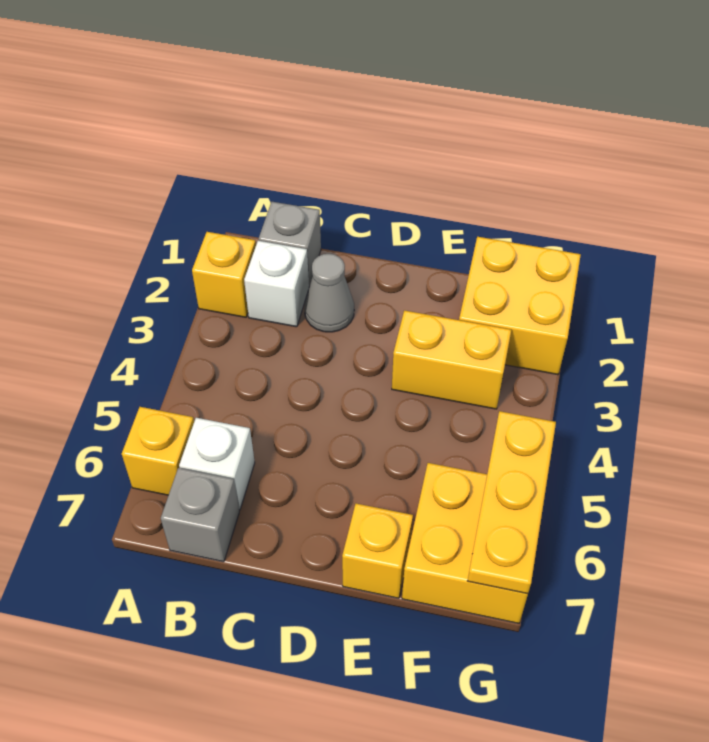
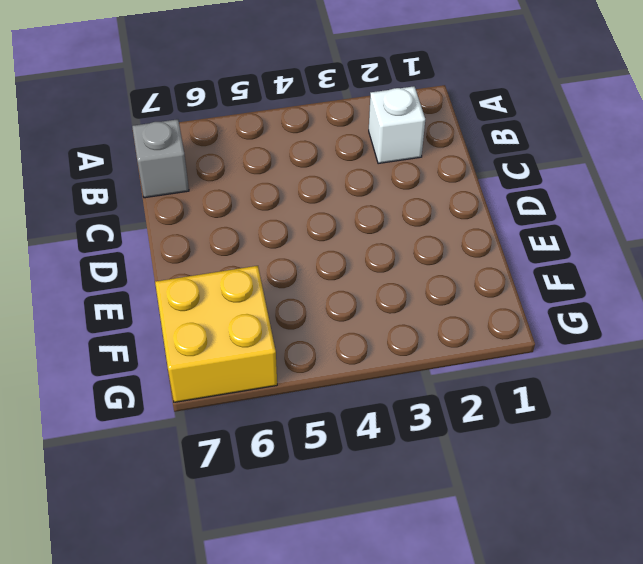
none -> yellow 1x1 brick [192,232,256,317]
none -> yellow 1x1 brick [122,407,194,495]
none -> grey 1x1 brick [259,202,321,286]

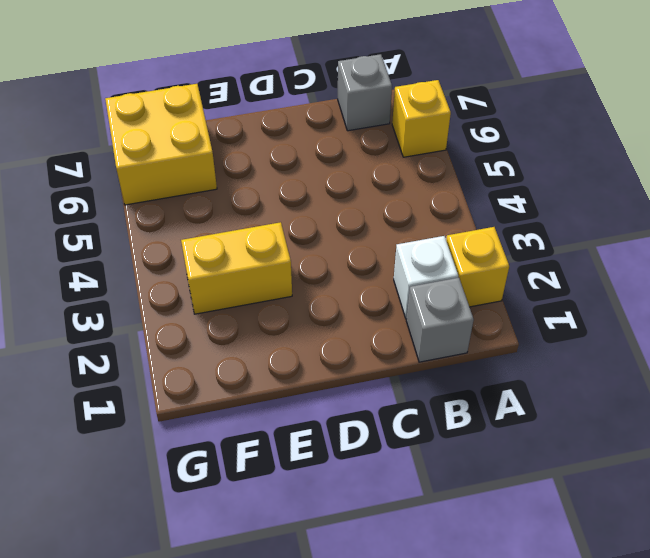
none -> white 1x1 brick [179,418,255,510]
none -> grey 1x1 cone [305,254,354,332]
none -> yellow 1x1 brick [342,504,413,598]

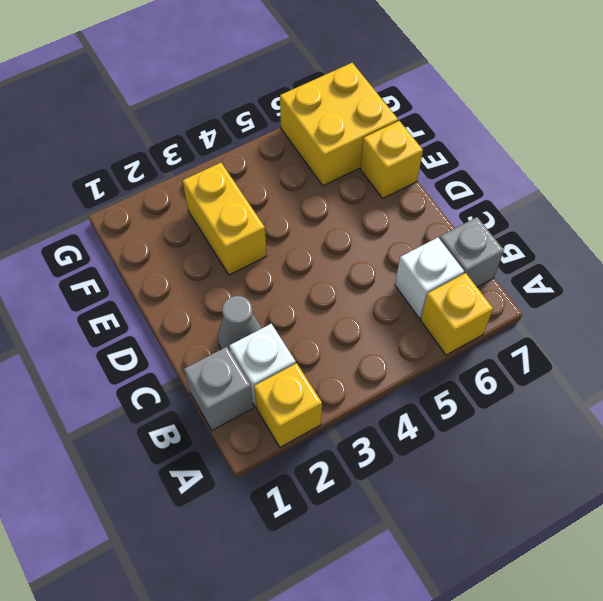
none -> yellow 2x2 brick [459,237,581,375]
none -> yellow 1x3 plate [468,411,556,594]

